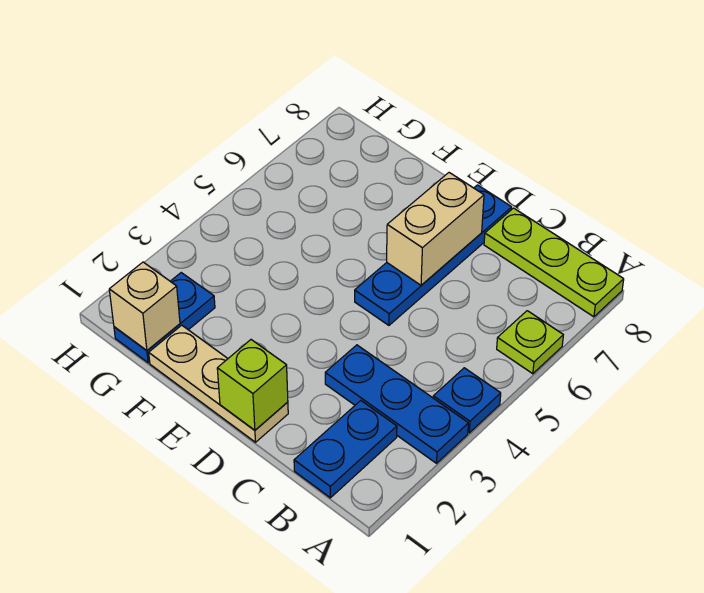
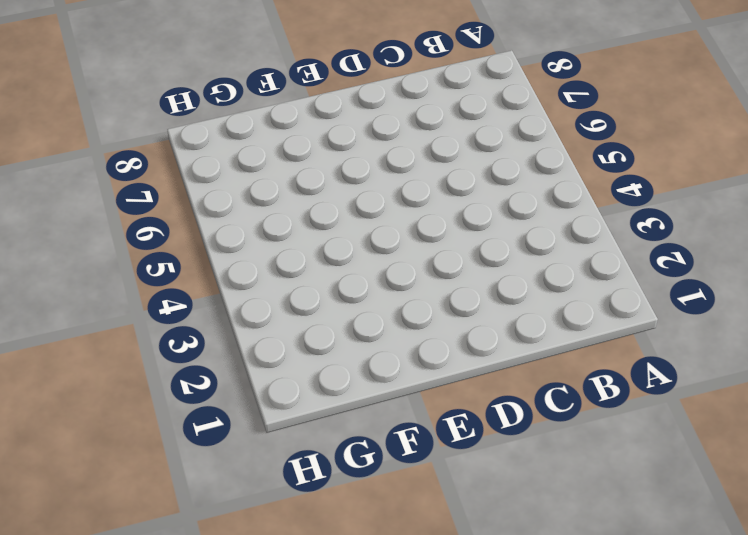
none -> blue 1x3 plate [325,345,468,463]
none -> blue 1x1 plate [433,368,501,433]

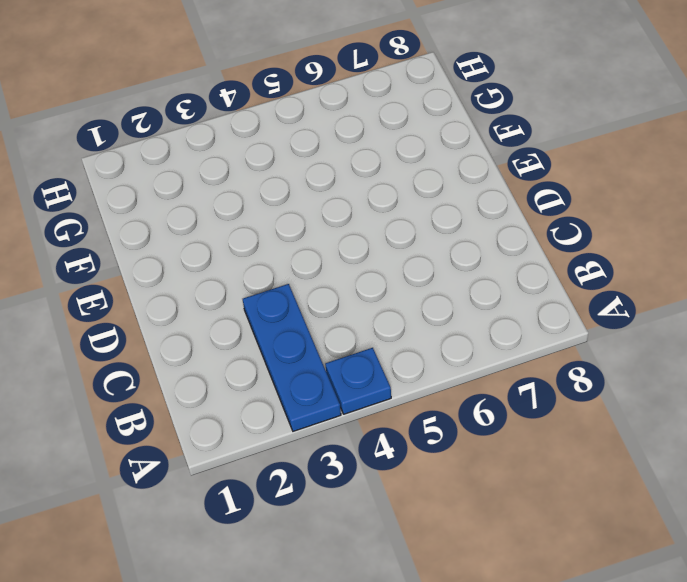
none -> lime 1x1 plate [497,311,563,374]
none -> lime 1x3 plate [484,208,624,317]

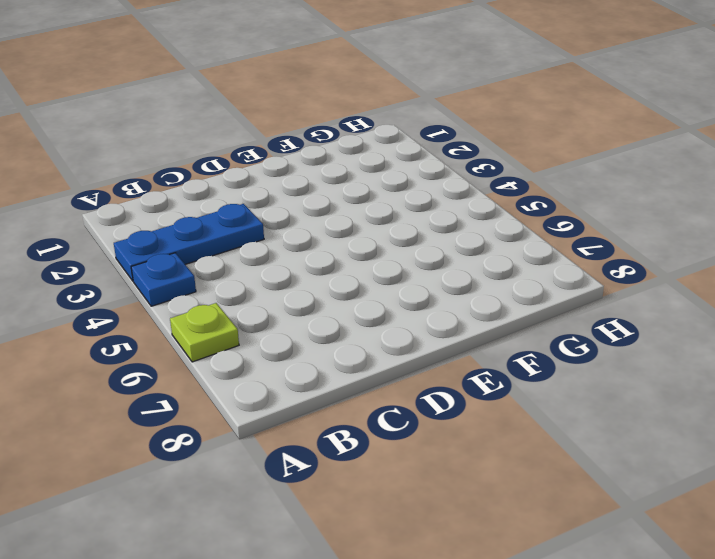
none -> lime 1x3 plate [484,208,624,317]
none -> blue 1x2 plate [294,401,397,498]

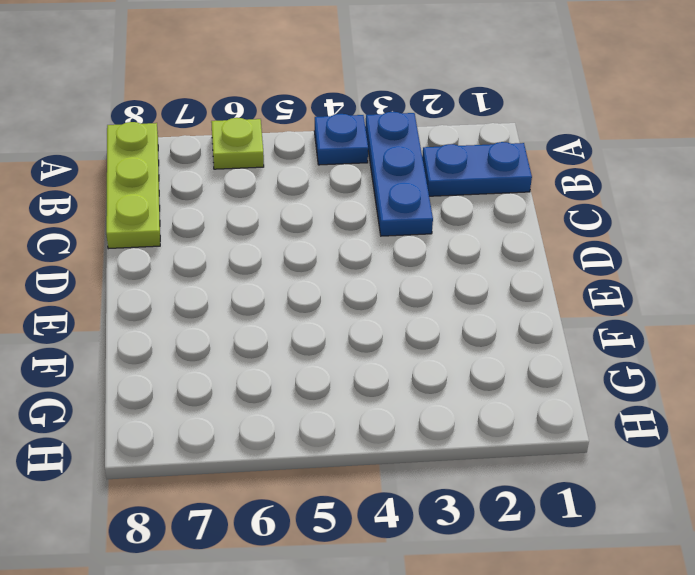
none -> tan 1x3 plate [149,325,288,442]
none -> blue 1x4 plate [355,185,512,325]

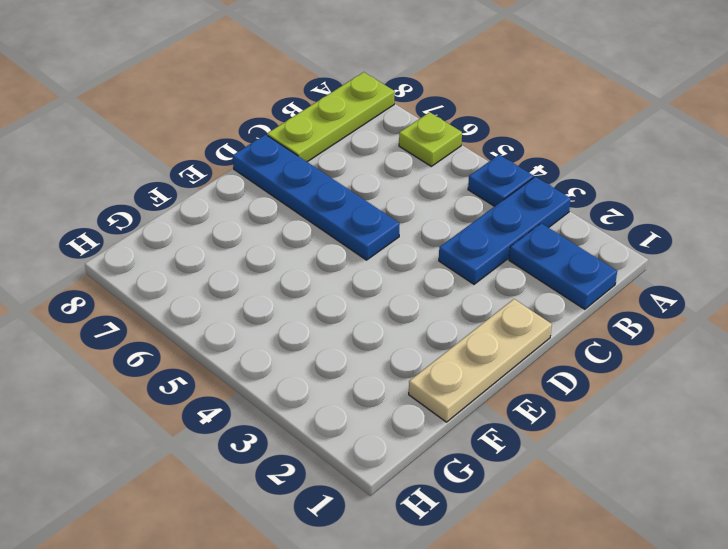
none -> blue 1x2 plate [114,273,215,363]
none -> lime 1x1 brick [217,340,288,430]

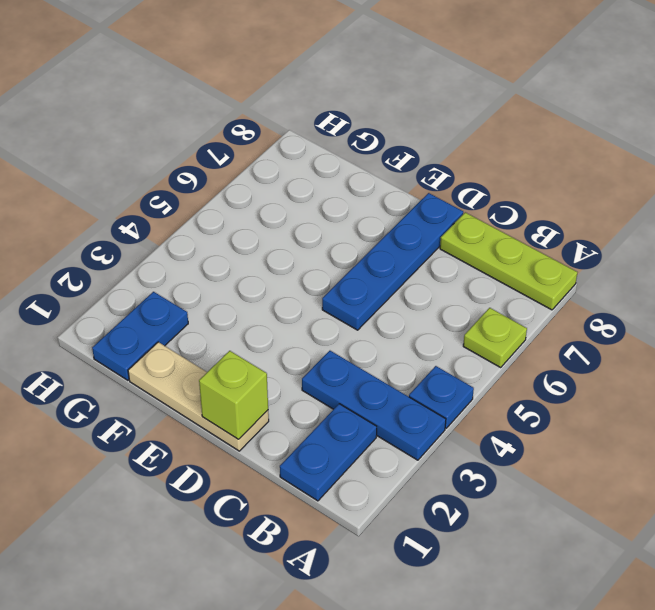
none -> tan 1x2 brick [387,173,484,285]
none -> tan 1x1 brick [109,262,180,351]

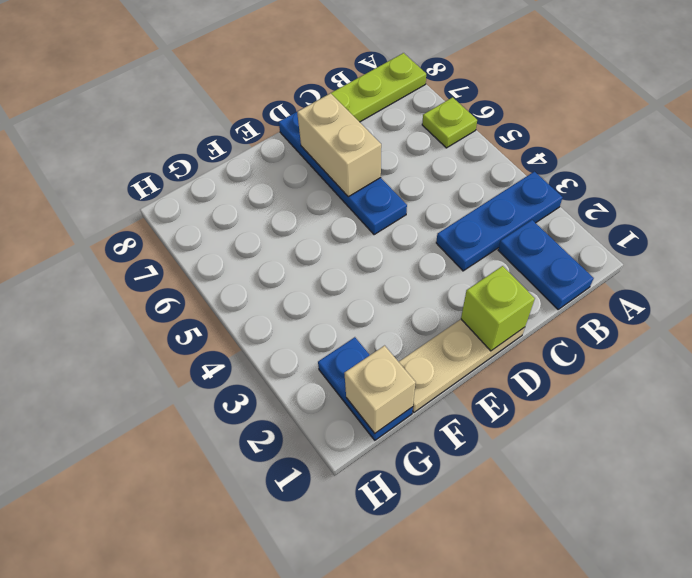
none -> blue 1x1 plate [433,368,501,433]

